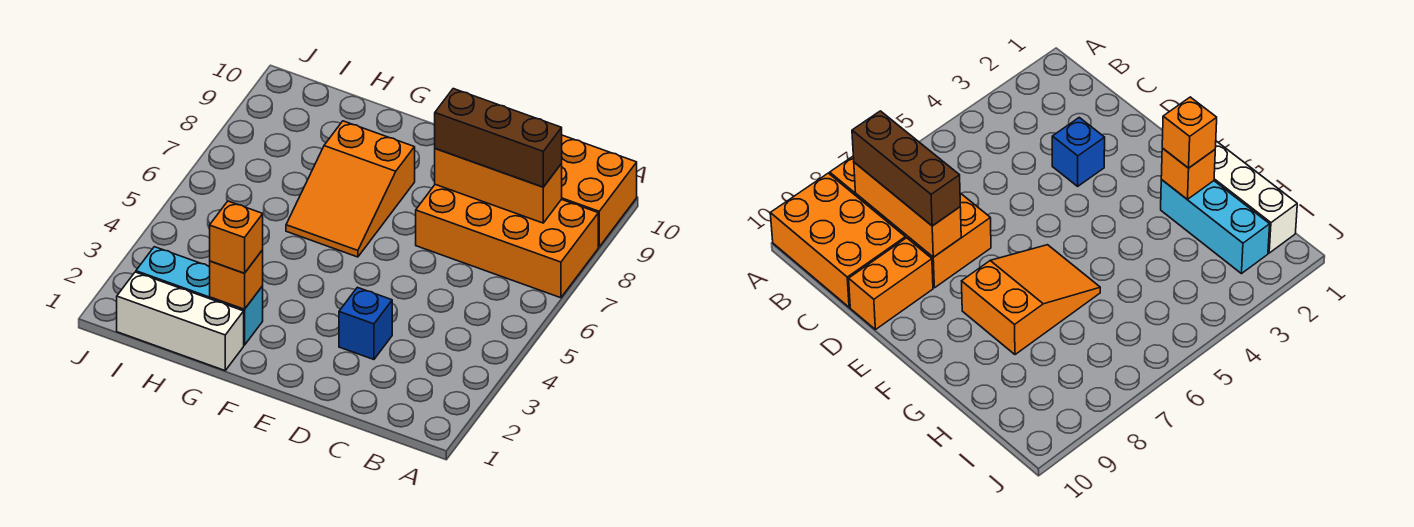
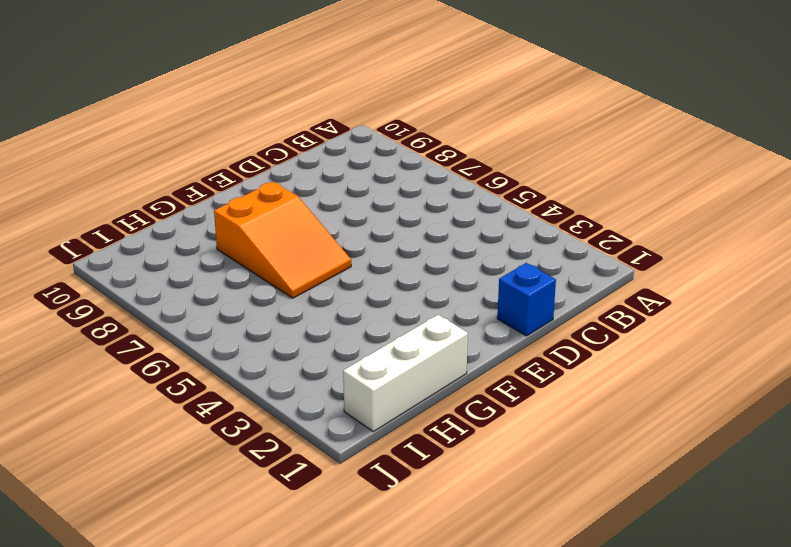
blue 1x1 brick [497,263,556,336] -> blue 1x1 brick moved to [339,287,392,360]
none -> orange 2x4 brick [416,185,598,298]
none -> orange 2x3 brick [561,135,637,247]

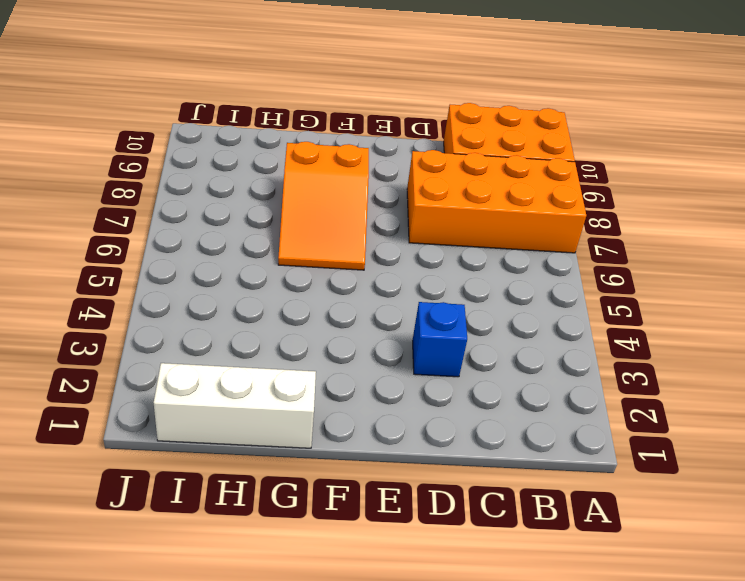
none -> orange 1x2 brick [849,238,933,330]
none -> cyan 1x3 brick [136,247,263,345]

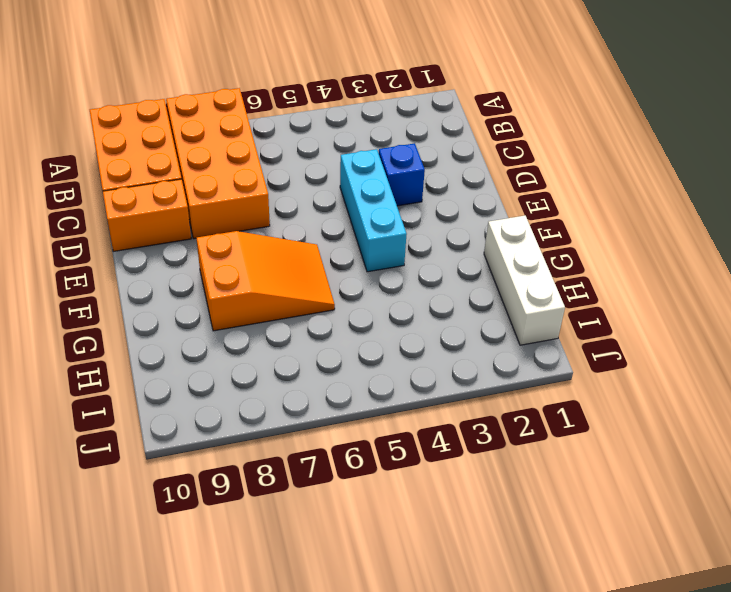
cyan 1x3 brick [340,149,407,272] -> cyan 1x3 brick moved to [136,247,263,345]
none -> orange 1x3 brick [435,149,562,223]
none -> orange 1x1 brick [210,250,263,309]

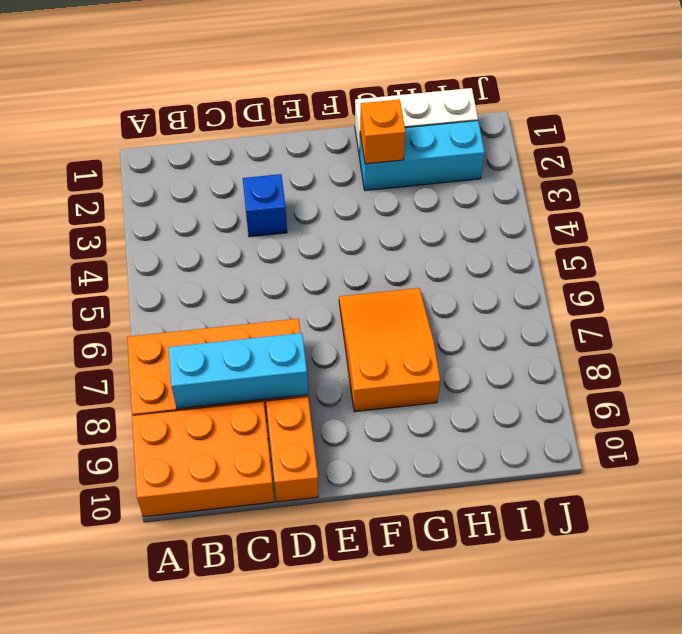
cyan 1x3 brick [168,333,308,409] -> orange 1x3 brick [435,149,562,223]
none -> brown 1x3 brick [435,89,562,187]
none -> orange 1x1 brick [210,201,263,273]

